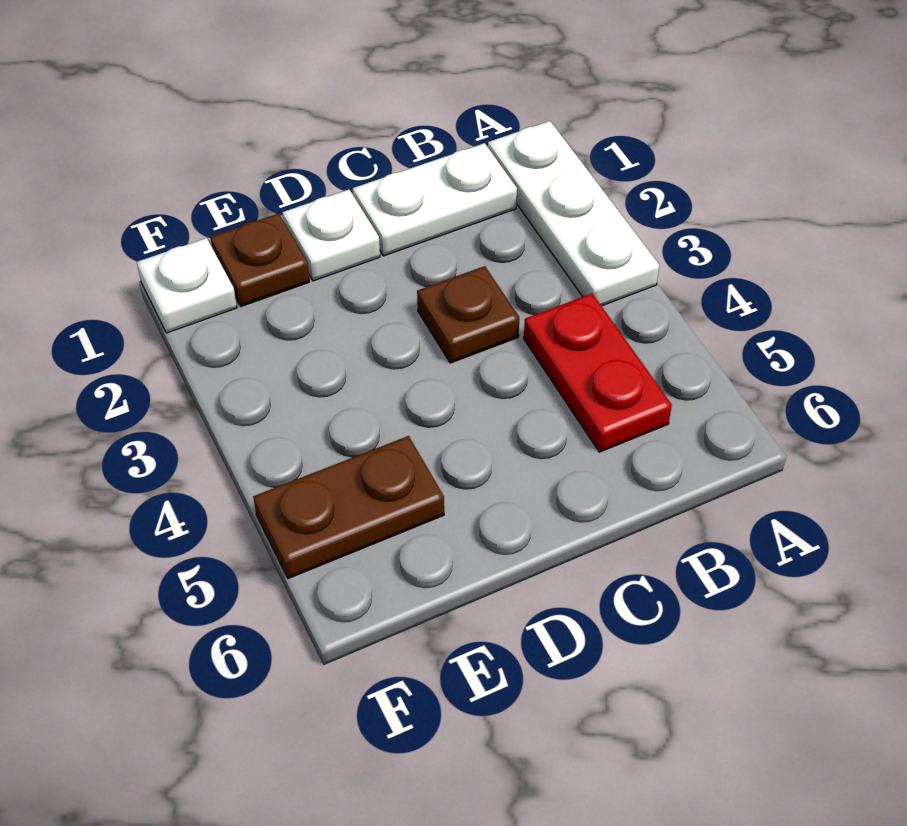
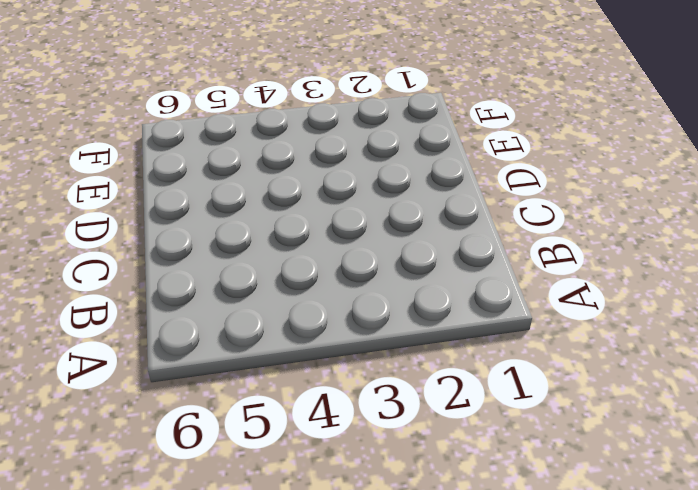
none -> white 1x3 plate [488,121,659,306]
none -> white 1x2 plate [353,143,517,256]

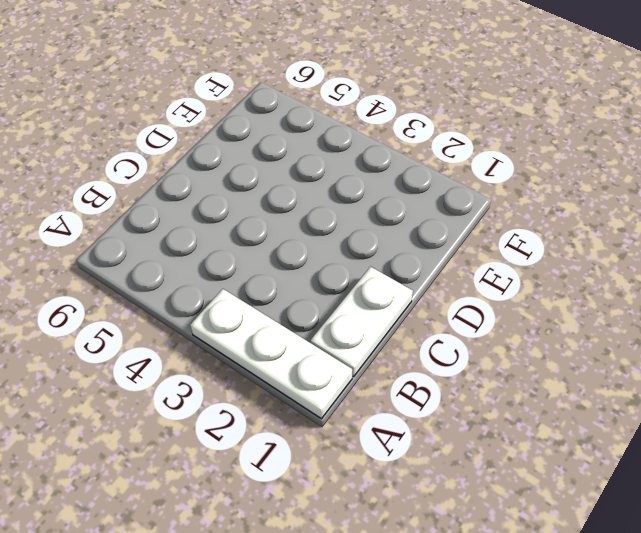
none -> red 1x2 plate [524,294,672,452]
none -> brown 1x1 plate [417,266,519,363]

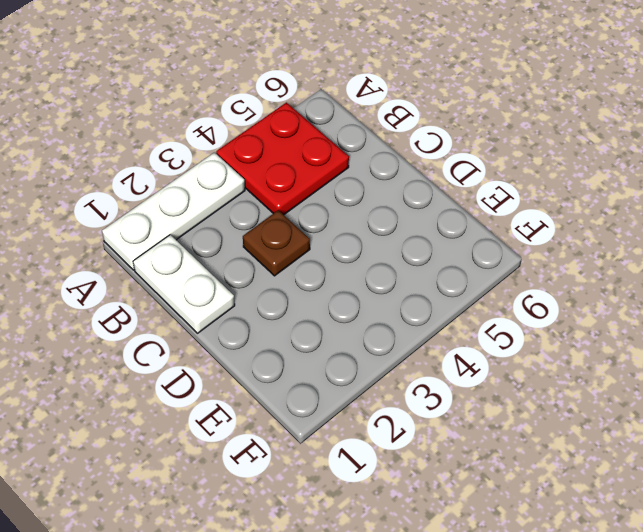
red 2x2 plate [216,103,349,215] -> red 1x2 plate [524,294,672,452]
none -> white 1x1 plate [282,190,380,281]
none -> brown 1x1 plate [211,213,309,307]

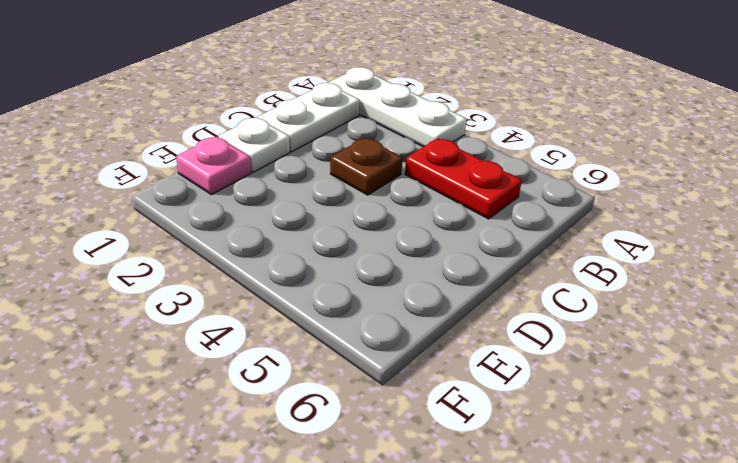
pink 1x1 plate [176,137,251,195] -> brown 1x1 plate [211,213,309,307]
none -> brown 1x2 plate [253,436,444,579]
none -> white 1x1 plate [137,238,237,333]

